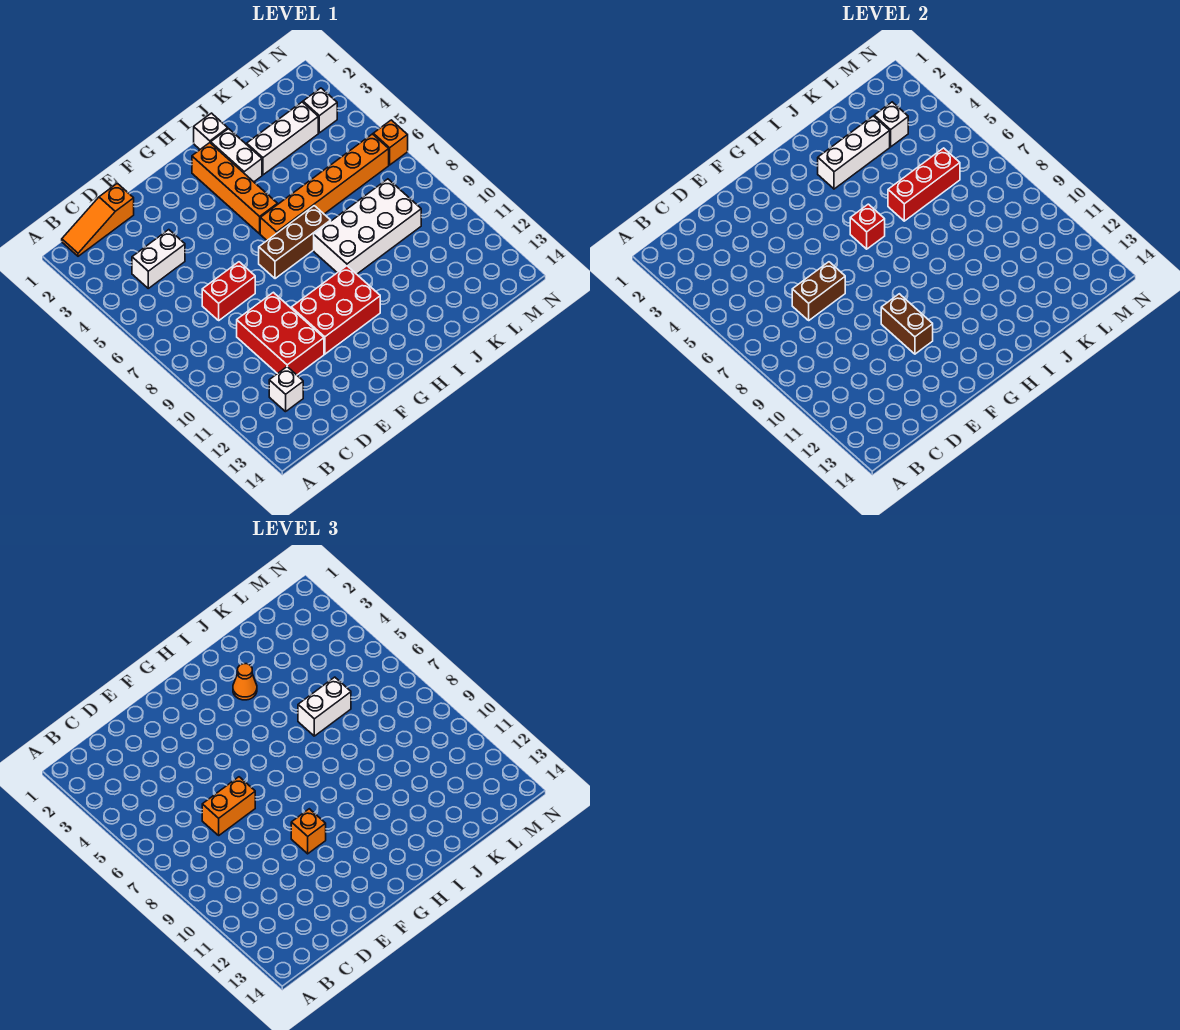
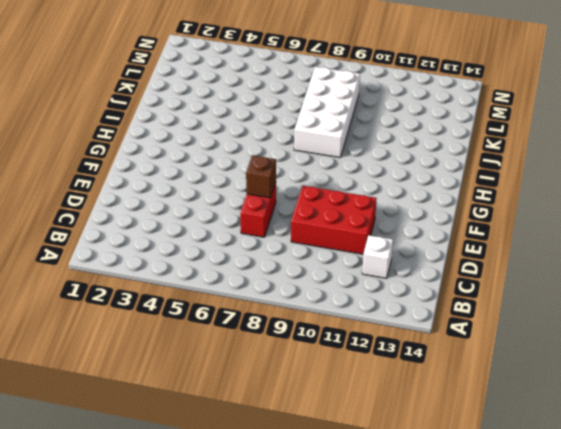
brown 1x1 brick [246,155,276,198] -> brown 1x2 brick [792,262,845,320]
none -> orange 1x3 slope [62,183,134,256]
none -> white 1x2 brick [132,230,185,288]
none -> red 2x3 brick [291,266,380,354]

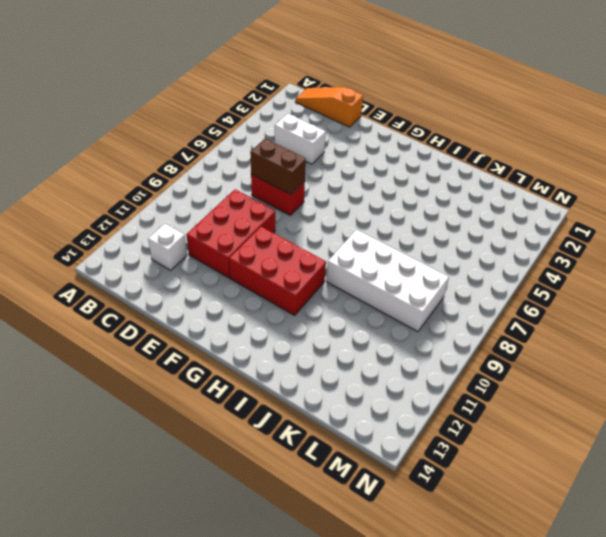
none -> brown 1x3 brick [259,206,331,279]
none -> orange 1x4 brick [192,143,278,234]
none -> orange 1x6 brick [260,134,389,240]

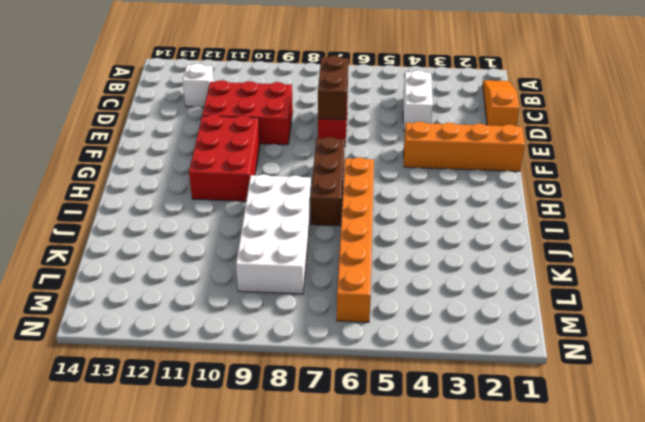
orange 1x4 brick [404,122,525,171] -> orange 1x4 brick moved to [192,143,278,234]
none -> white 1x1 brick [194,113,228,149]
none -> white 1x2 brick [211,129,262,182]
none -> white 1x3 brick [247,102,318,175]

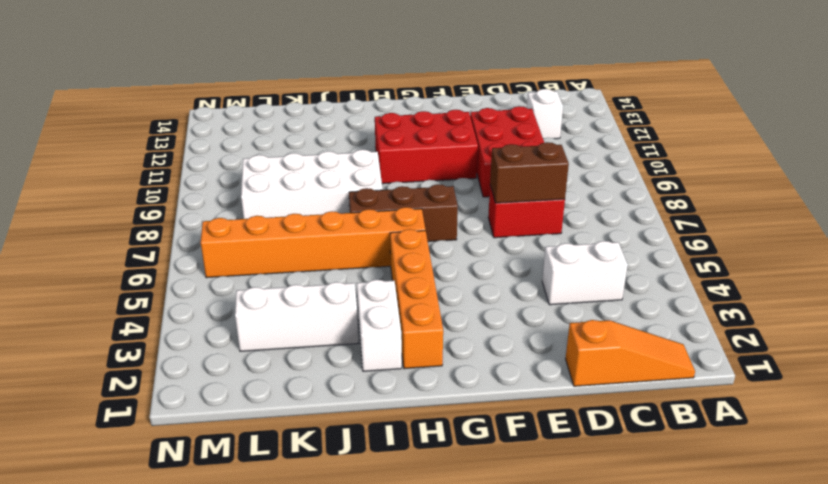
none -> white 1x1 brick [194,113,228,149]
none -> white 1x1 brick [303,88,337,133]
none -> orange 1x1 brick [373,120,408,165]

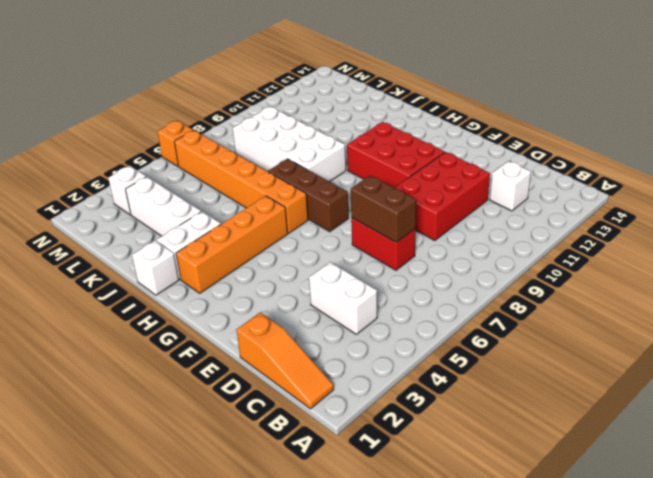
none -> brown 1x2 brick [881,294,933,354]
none -> red 1x1 brick [850,204,885,249]
none -> white 1x3 brick [818,116,890,189]

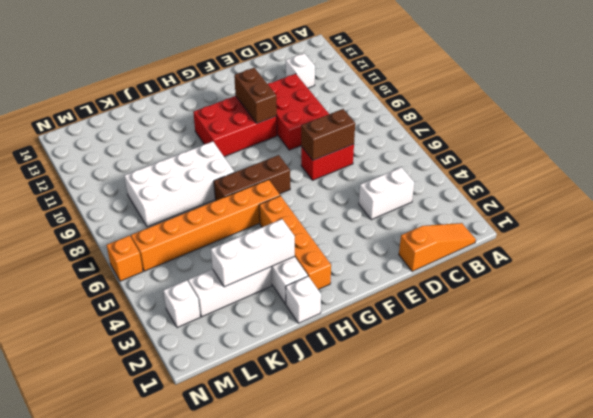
none -> red 1x1 brick [850,204,885,249]
none -> red 1x3 brick [888,148,960,221]
none -> white 1x1 brick [874,102,908,147]

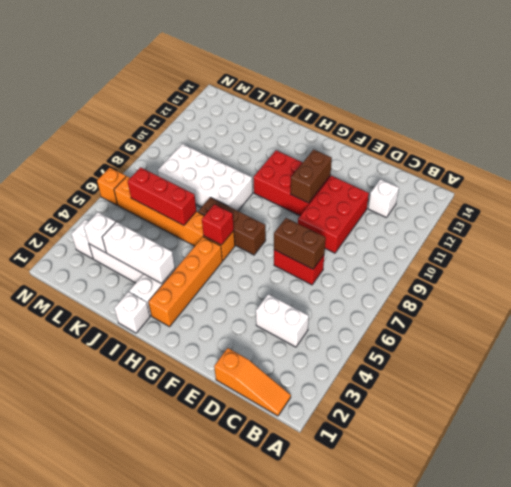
none -> orange 1x2 brick [202,777,255,835]
none -> orange 1x1 brick [291,809,326,854]
none -> orange 1x1 cone [233,664,257,700]

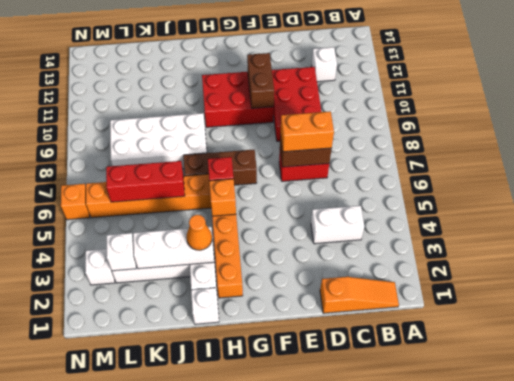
orange 1x1 brick [209,179,236,216] -> orange 1x1 brick moved to [291,809,326,854]
none -> white 1x2 brick [298,677,351,736]

